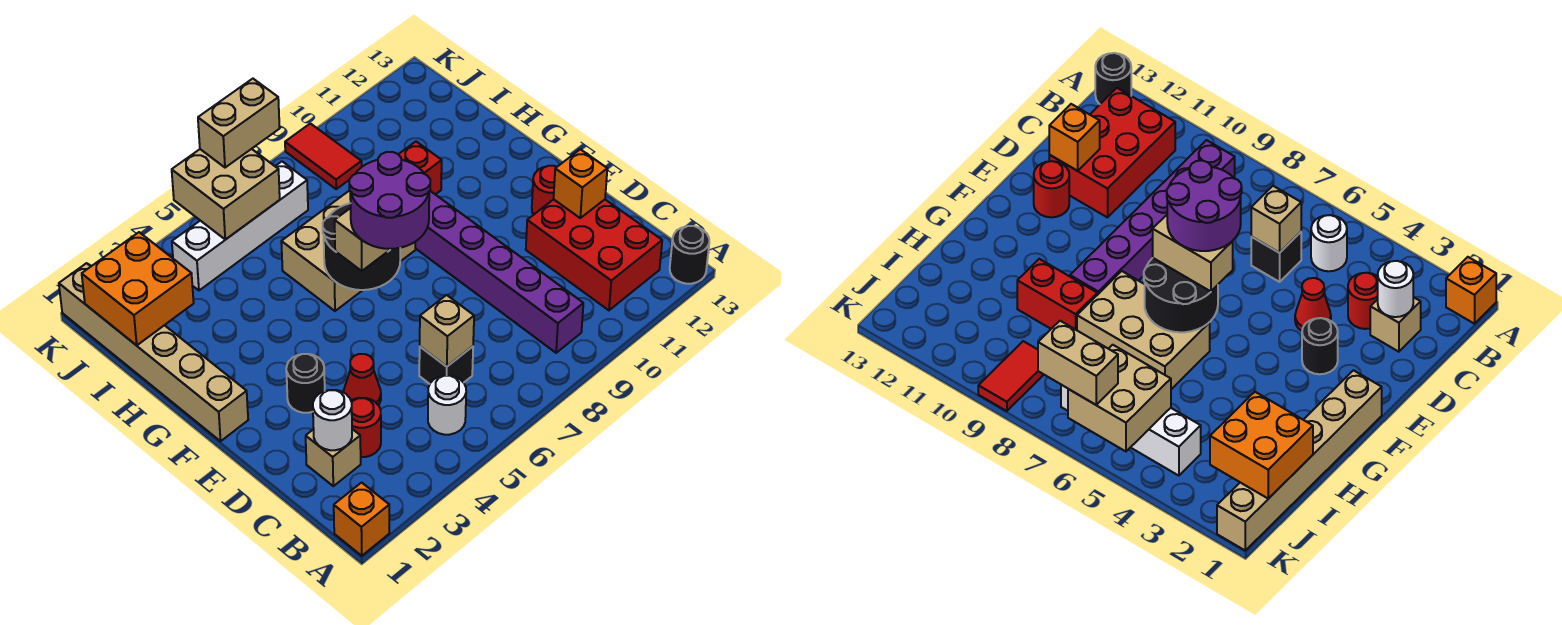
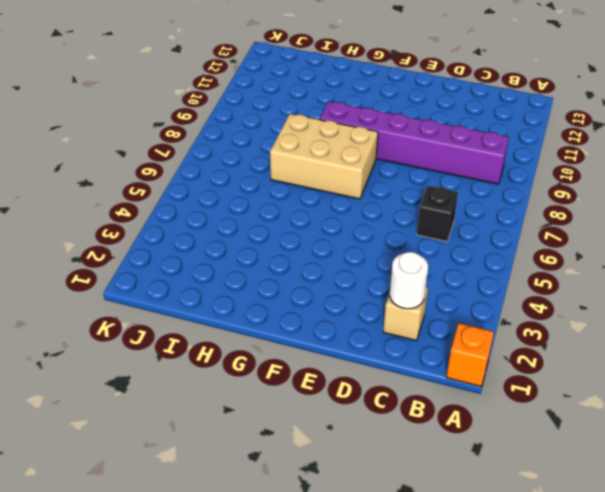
tan 2x3 brick [270,114,378,199] -> tan 2x3 brick turned to [281,190,415,311]
none -> black 1x1 round brick [670,226,709,284]
none -> white 1x1 round brick [428,375,466,435]
none -> red 2x3 brick [526,199,662,310]

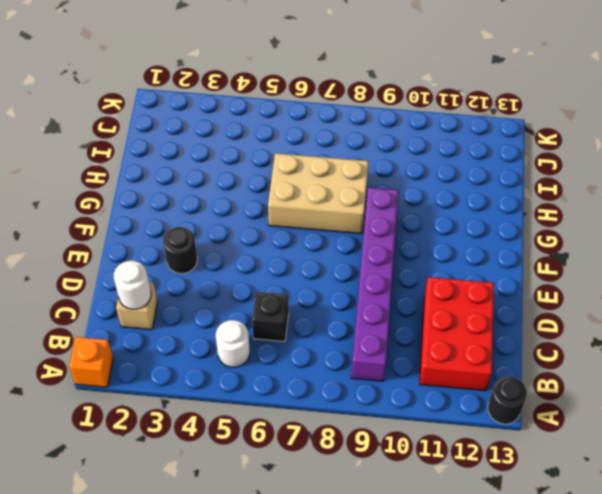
none -> red 1x1 round brick [351,398,381,457]
none -> red 1x1 cone [344,354,381,405]
none -> red 1x1 round brick [532,166,556,215]

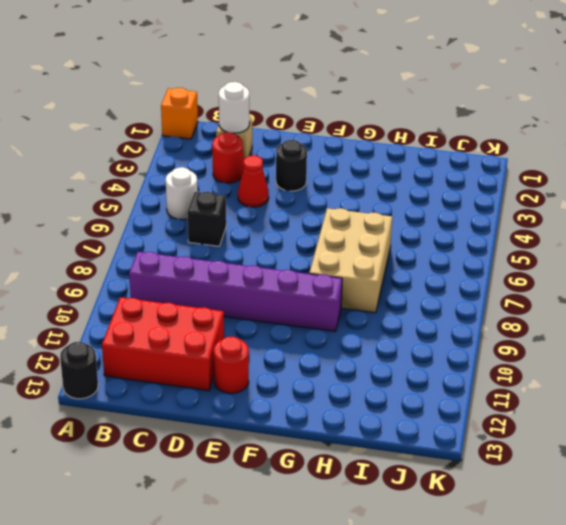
none -> tan 1x6 brick [59,263,248,441]
none -> red 1x2 brick [398,142,442,194]
none -> white 1x4 brick [172,162,308,290]

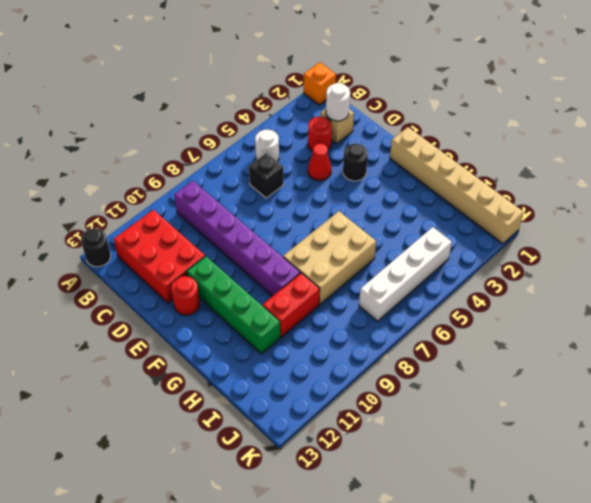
green 1x4 brick [187,256,280,354] -> none
none -> red 1x2 tile [285,123,362,189]
none -> tan 1x1 brick [420,295,474,366]
none -> orange 1x1 brick [554,149,607,218]

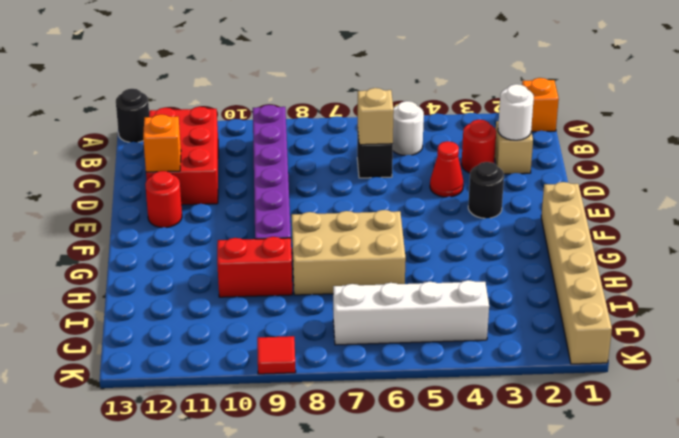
red 1x1 tile [257,336,296,374] -> red 1x2 tile [285,123,362,189]
none -> black 2x2 round brick [323,203,400,290]
none -> orange 2x2 brick [82,232,194,345]
none -> tan 2x2 brick [172,149,280,240]

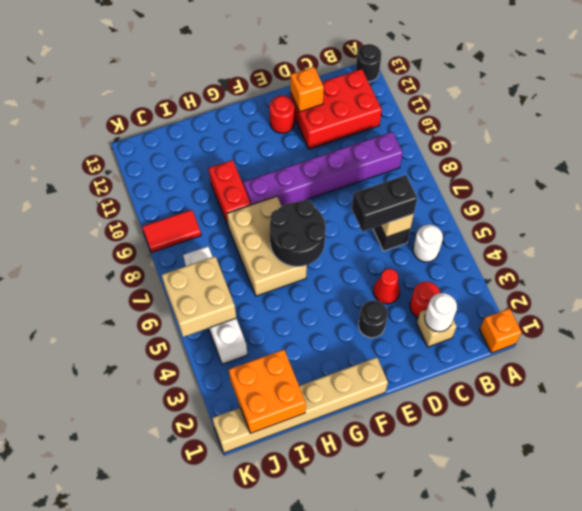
black 1x2 brick [352,175,417,232] -> none
none -> tan 1x2 brick [335,208,391,271]
none -> tan 1x2 brick [198,79,280,168]
none -> purple 2x2 round brick [349,152,430,249]

